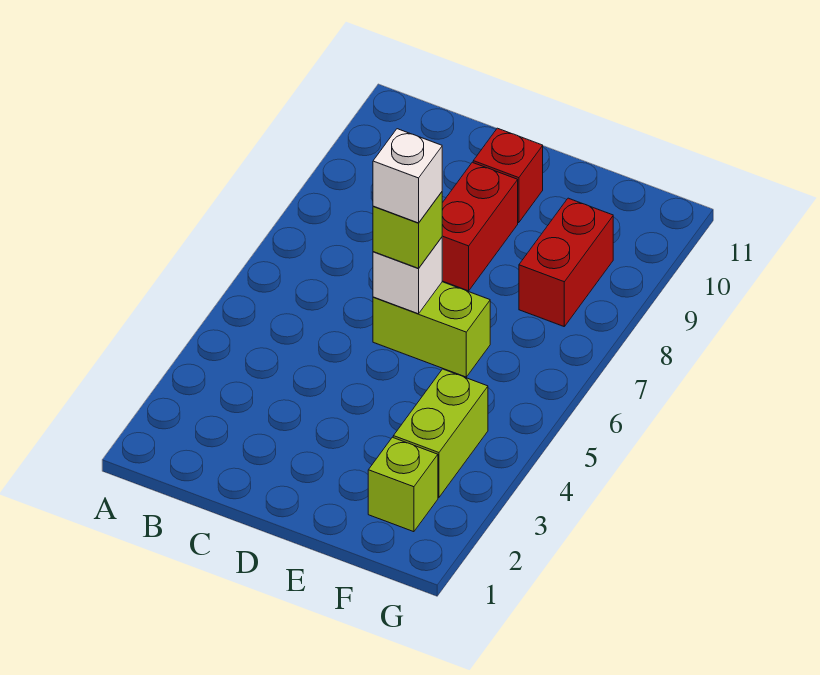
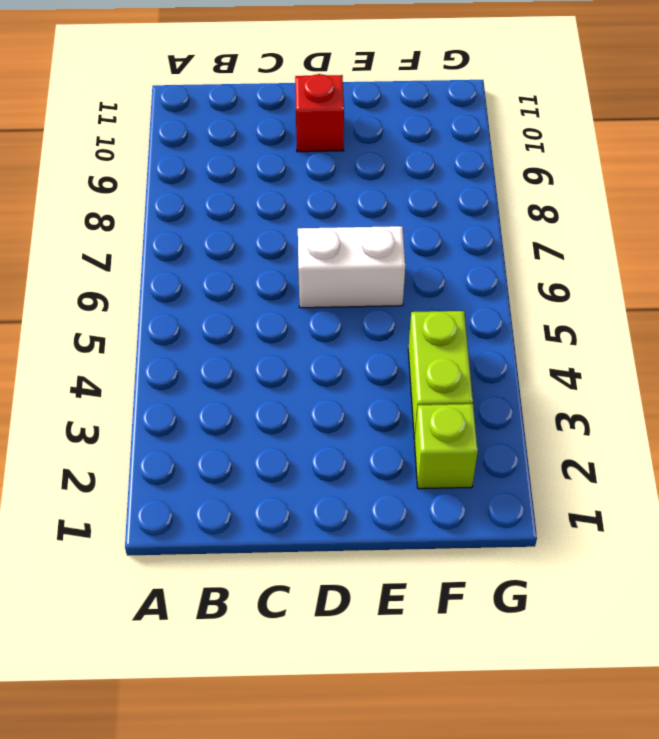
white 1x2 brick [298,226,405,308] -> lime 1x2 brick [373,282,490,377]
none -> red 1x2 brick [442,162,518,291]
none -> red 1x2 brick [519,198,613,326]

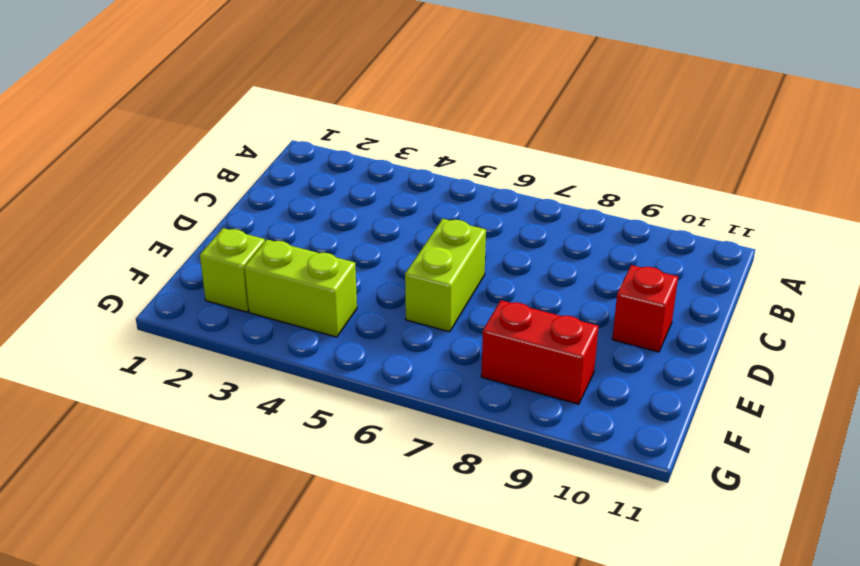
none -> red 1x2 brick [442,162,518,291]
none -> white 1x1 brick [373,237,442,314]

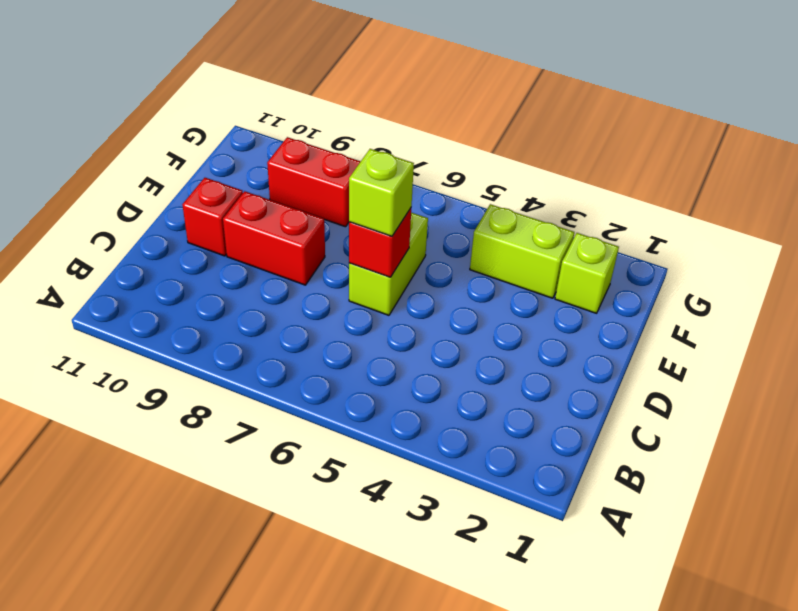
red 1x1 brick [349,208,411,277] -> white 1x1 brick [373,237,442,314]
none -> white 1x1 brick [373,129,442,223]

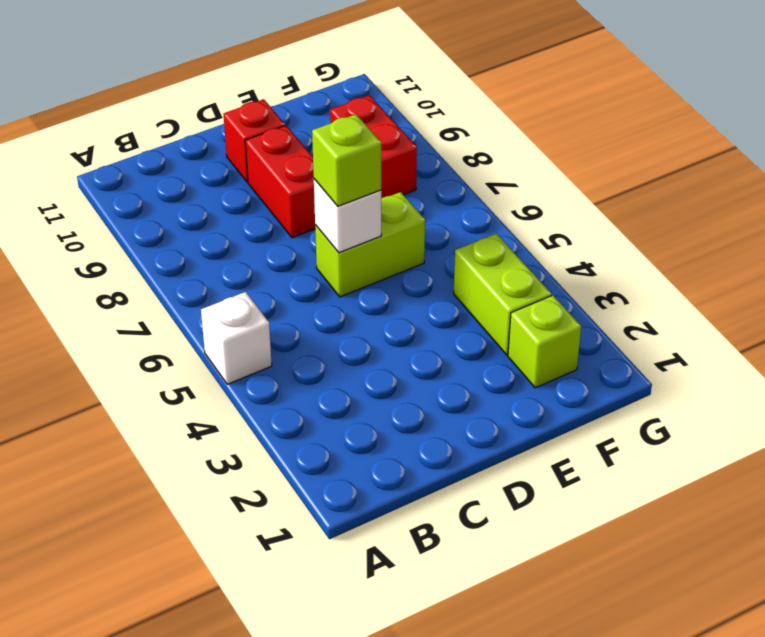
white 1x1 brick [201,292,272,384] -> white 1x1 brick moved to [373,129,442,223]

